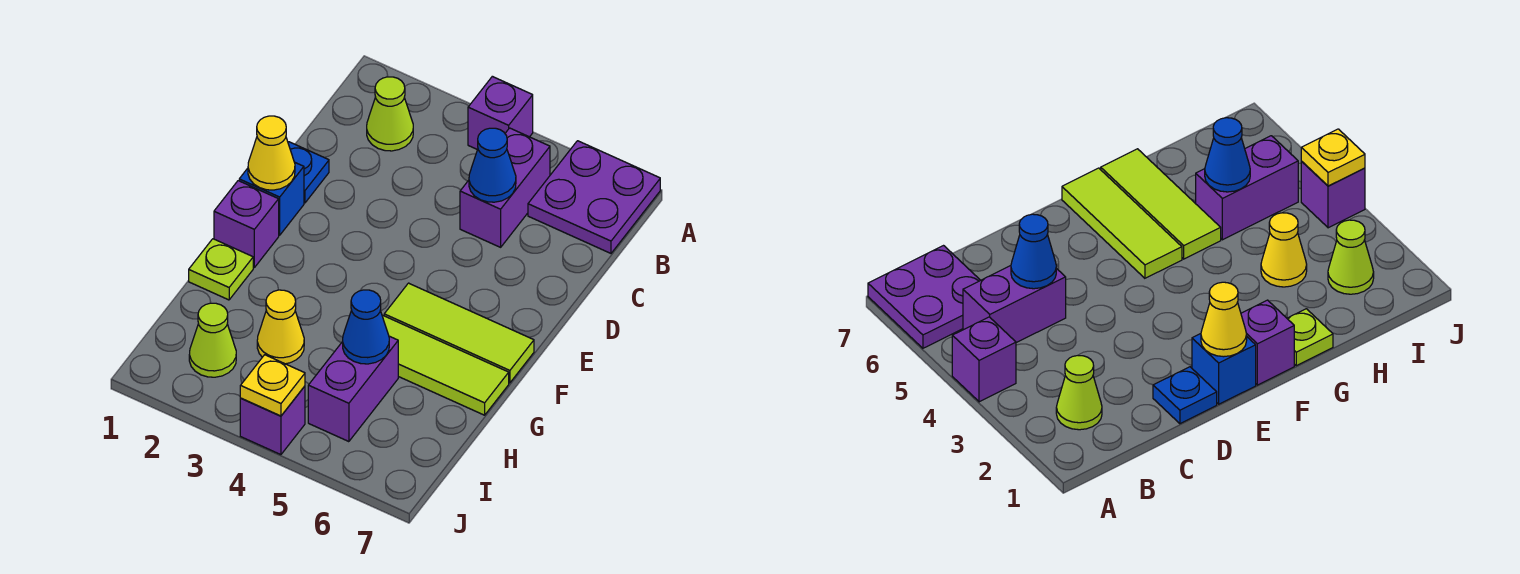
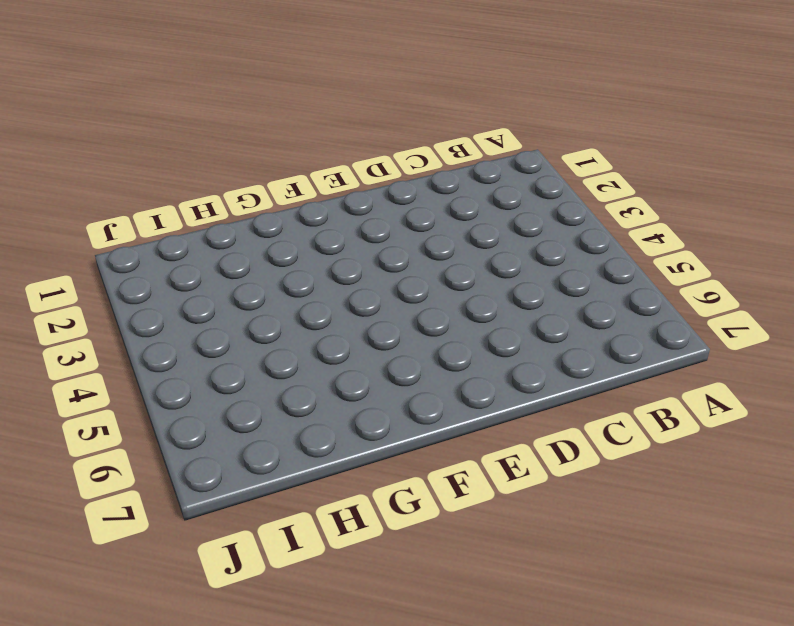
none -> purple 1x1 brick [468,76,533,150]
none -> purple 2x2 plate [528,141,660,253]
none -> lime 1x1 cone [367,77,413,151]

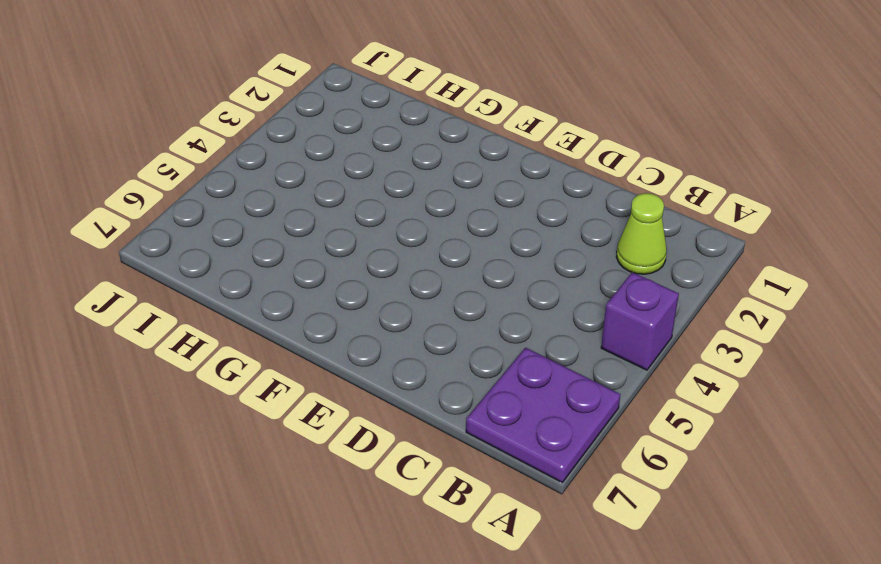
none -> purple 1x2 brick [460,128,550,247]
none -> blue 1x1 plate [288,142,329,203]
none -> blue 1x1 brick [239,163,304,235]

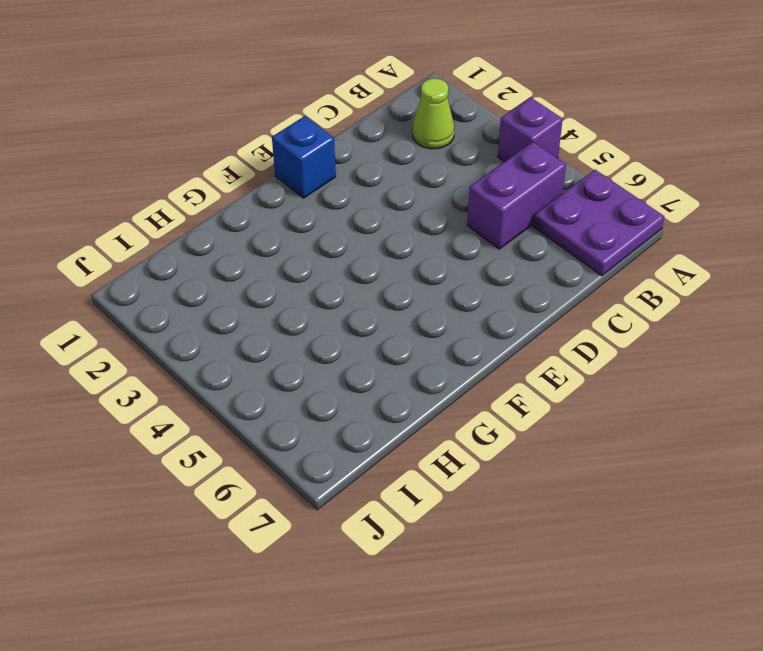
none -> blue 1x1 plate [288,142,329,203]
none -> purple 1x1 brick [214,181,279,267]
none -> lime 1x3 tile [384,283,534,383]

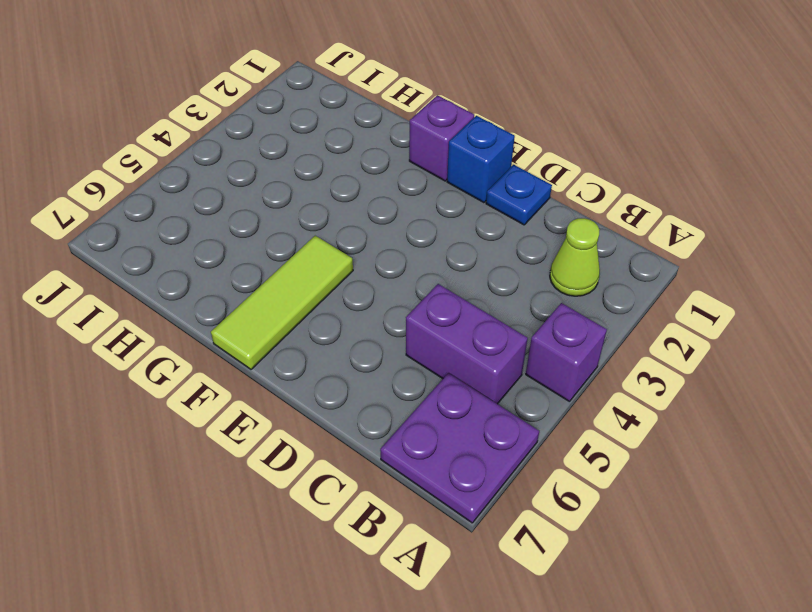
none -> lime 1x1 plate [189,239,253,300]
none -> lime 1x3 tile [382,316,509,415]
none -> yellow 1x1 cone [257,290,304,364]

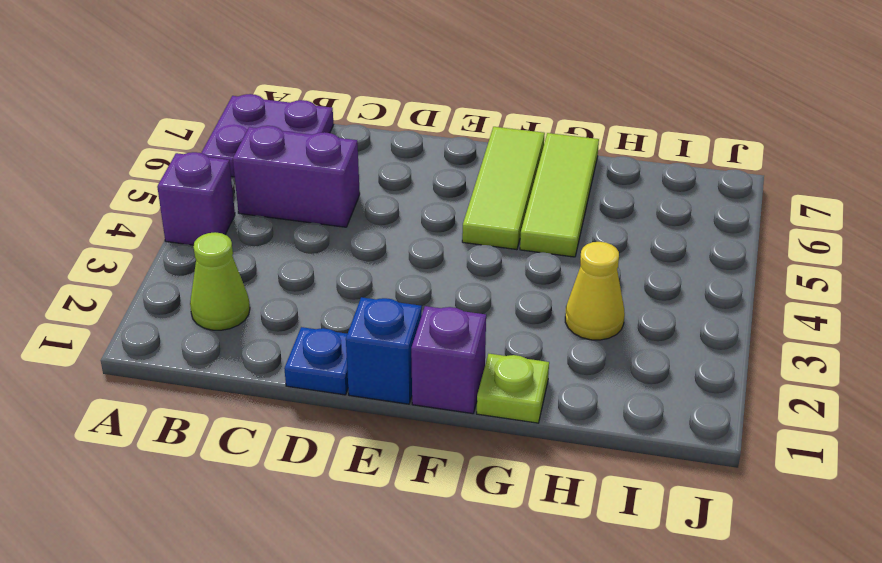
none -> purple 1x2 brick [308,336,398,442]
none -> lime 1x1 cone [189,303,236,377]
none -> purple 1x1 brick [240,386,305,455]

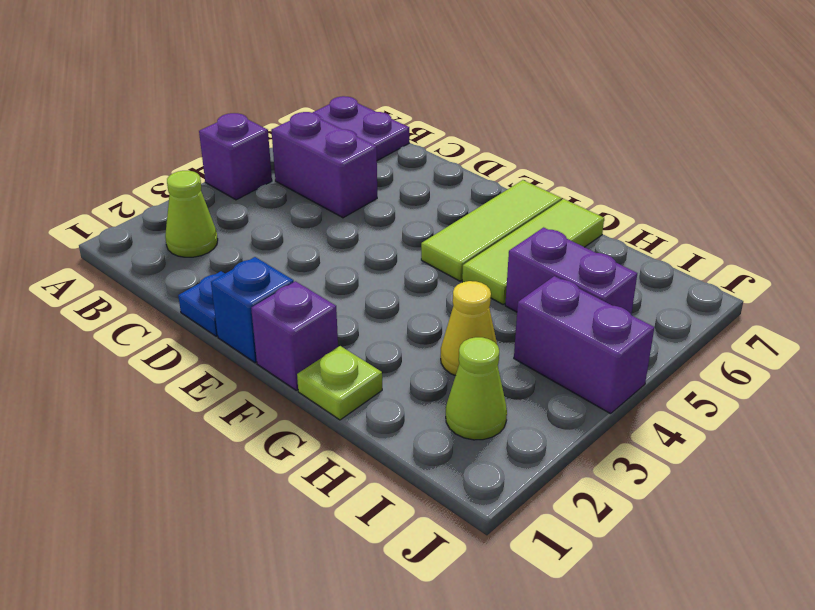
purple 1x2 brick [514,276,654,414] -> purple 1x1 brick [240,386,305,455]
none -> blue 1x1 cone [469,128,516,202]
none -> yellow 1x1 cone [248,116,295,190]
none -> blue 1x1 cone [343,290,389,364]

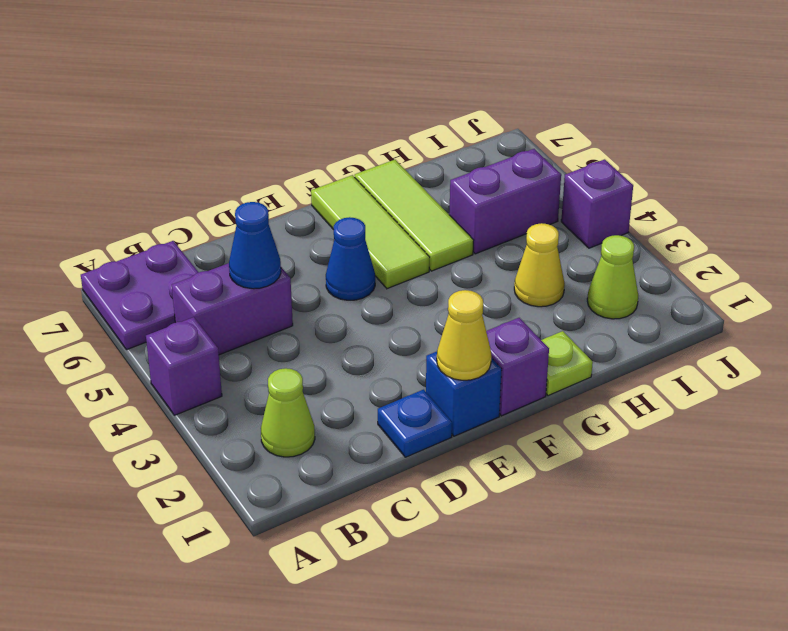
blue 1x1 cone [326,217,375,300] -> blue 1x1 cone moved to [343,290,389,364]
none -> yellow 1x1 plate [240,355,305,416]

